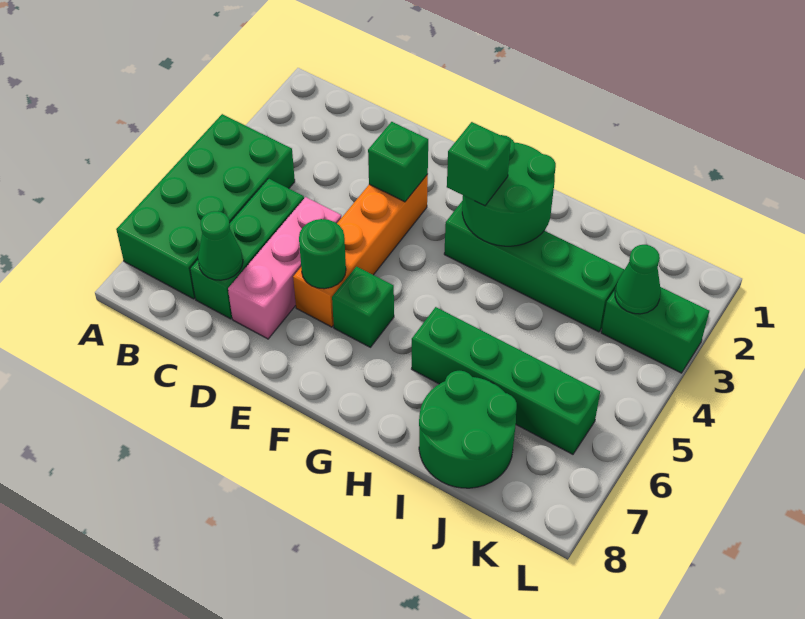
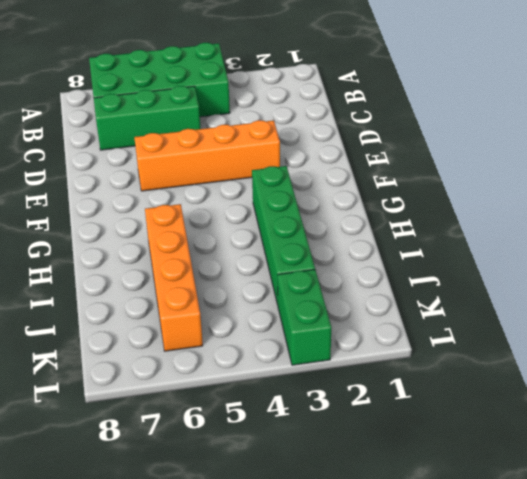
orange 1x4 brick [145,204,203,351] -> green 1x4 brick [412,307,600,454]
none -> pink 1x3 brick [228,197,341,339]
none -> green 1x1 brick [332,267,394,347]
none -> green 2x2 round brick [419,371,517,488]

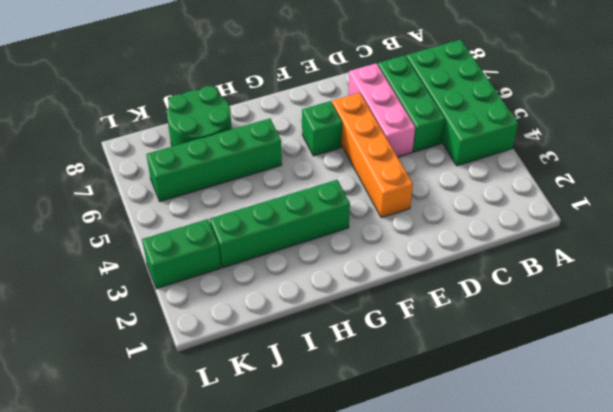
none -> green 1x1 cone [198,211,243,280]
none -> green 1x1 brick [368,122,428,202]
none -> green 1x1 round brick [299,219,346,289]

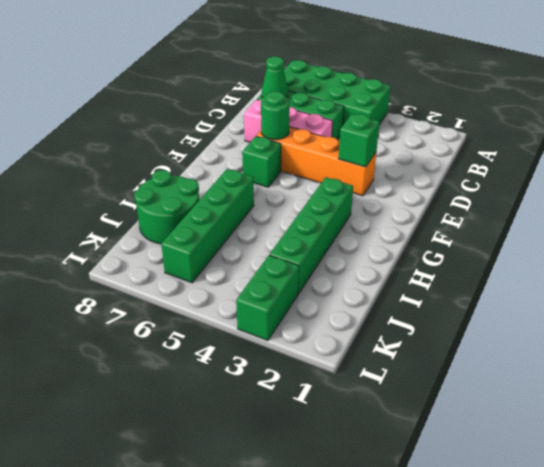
none -> green 2x2 round brick [462,135,556,246]
none -> green 1x1 cone [615,245,661,314]
none -> green 1x1 brick [447,122,511,206]

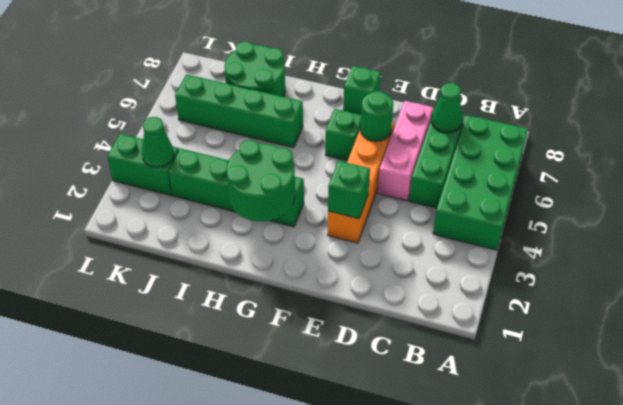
green 1x1 brick [343,66,381,115] -> green 1x1 brick moved to [447,122,511,206]

